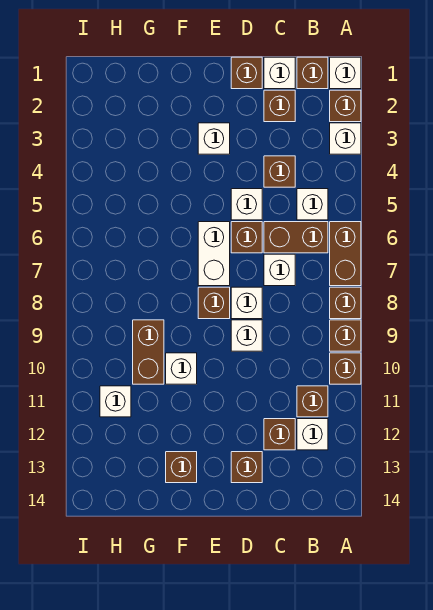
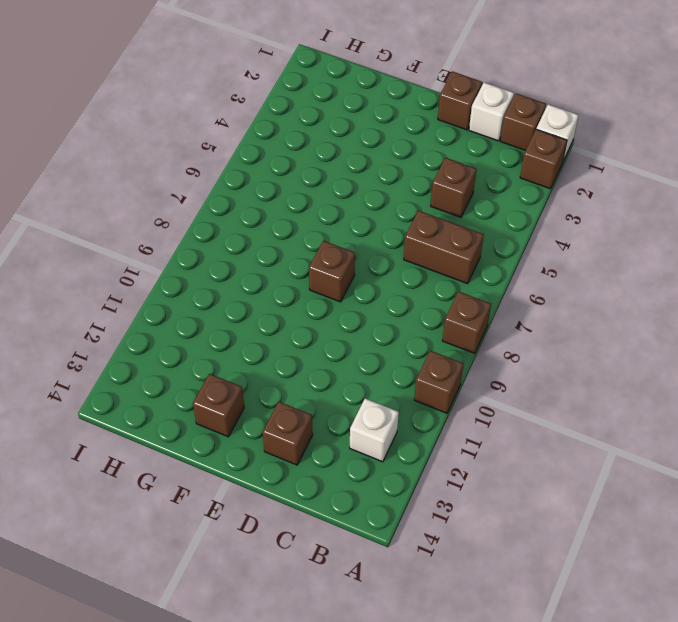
none -> white 1x1 brick [330,123,361,154]
none -> brown 1x2 brick [330,222,361,286]
none -> brown 1x1 brick [330,320,361,351]
none -> white 1x1 brick [297,189,328,220]

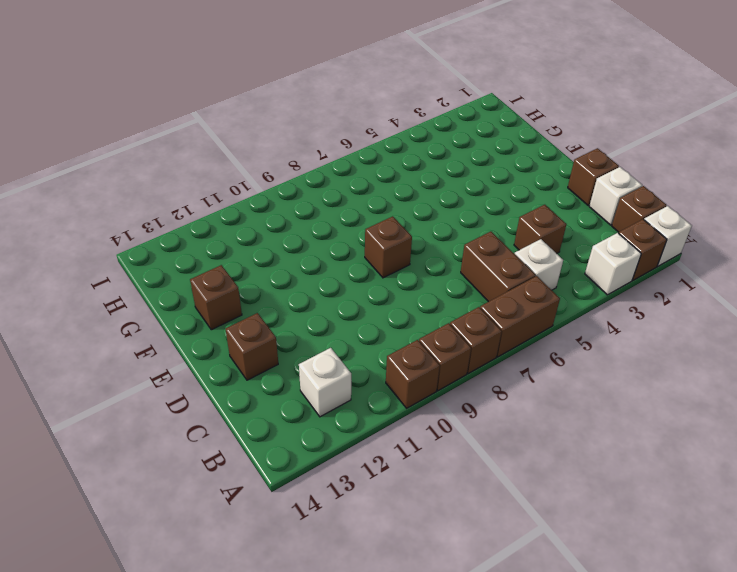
none -> brown 1x1 brick [297,386,328,417]
none -> brown 1x1 brick [264,90,295,122]
none -> white 1x1 brick [264,254,295,286]
none -> brown 1x1 brick [264,419,295,450]

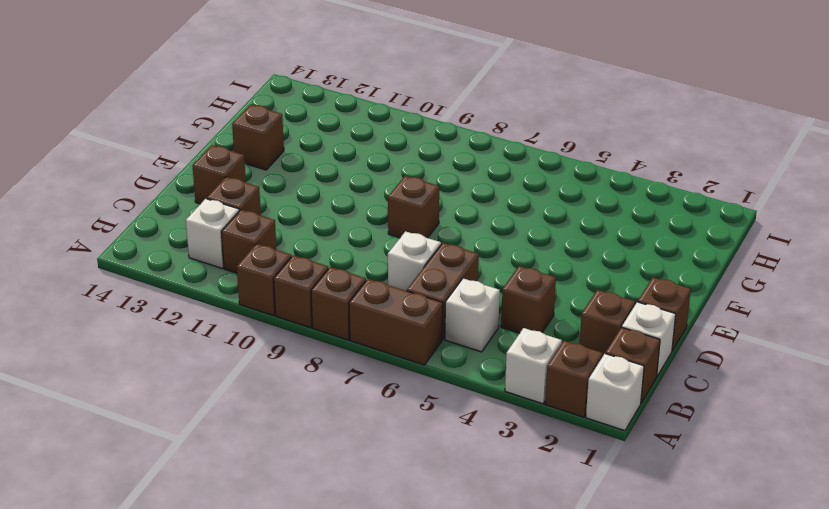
none -> white 1x1 brick [231,189,262,220]
none -> brown 1x1 brick [231,222,262,253]
none -> white 1x1 brick [231,287,262,319]
none -> white 1x1 brick [231,320,262,351]

